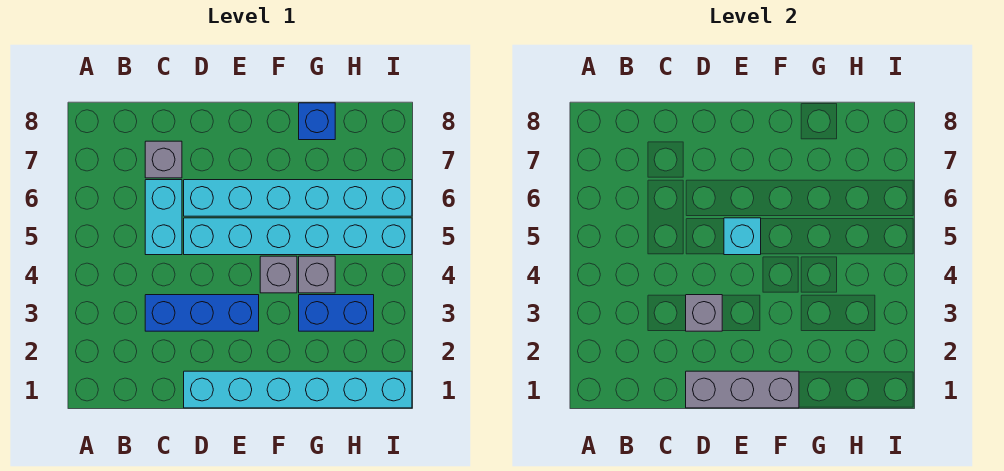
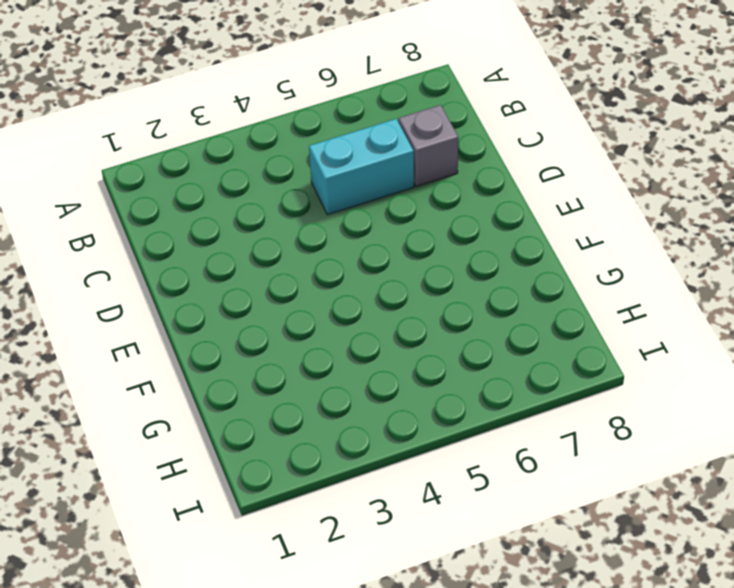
none -> blue 1x3 brick [145,295,259,331]
none -> cyan 1x6 brick [184,371,412,408]
none -> cyan 1x6 brick [184,218,412,255]

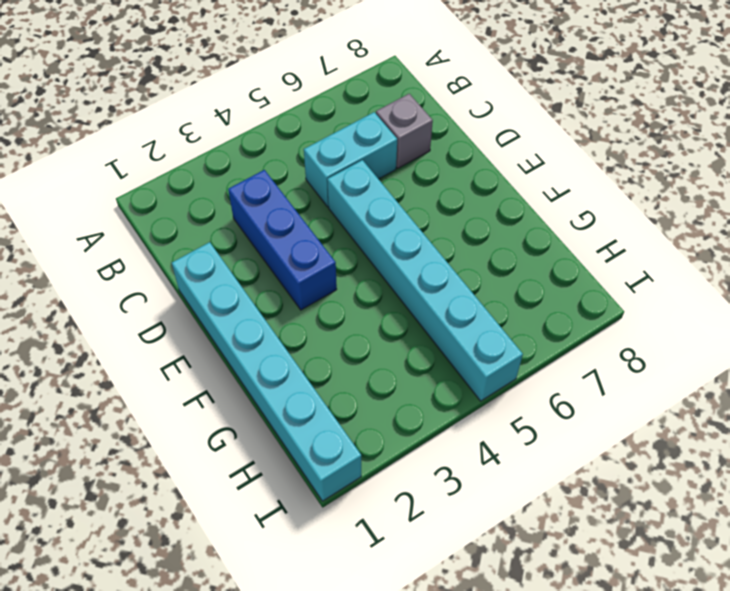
none -> cyan 1x6 brick [184,180,412,216]
none -> grey 1x1 brick [260,256,297,293]
none -> blue 1x2 brick [299,295,374,331]

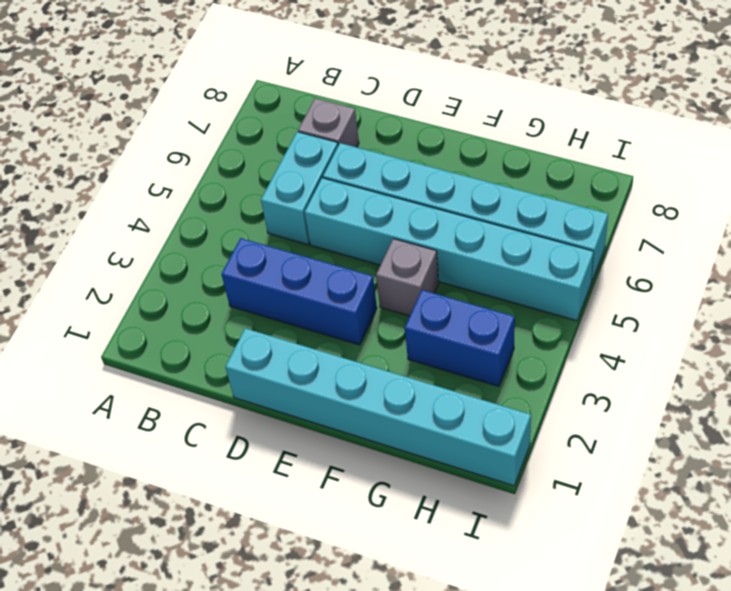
none -> grey 1x1 brick [299,256,335,293]
none -> blue 1x1 brick [299,103,335,140]
none -> grey 1x3 brick [686,371,799,408]

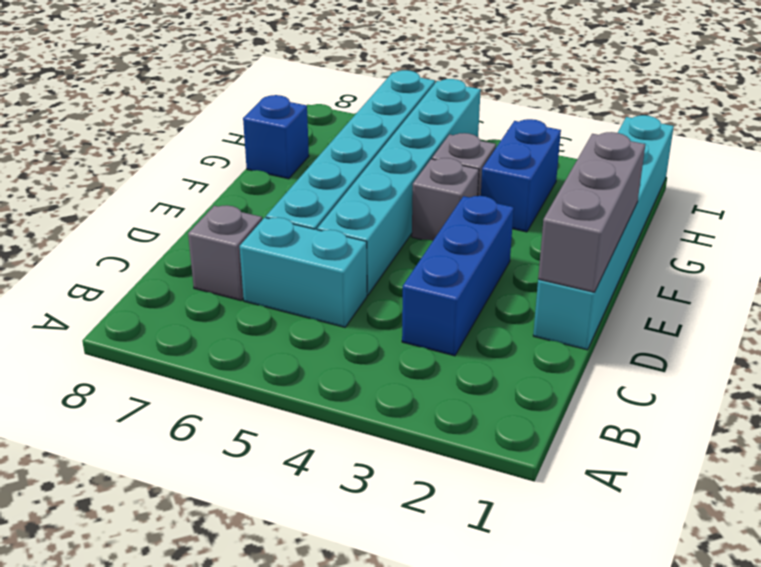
none -> grey 1x1 brick [686,295,722,331]
none -> cyan 1x1 brick [724,218,761,255]

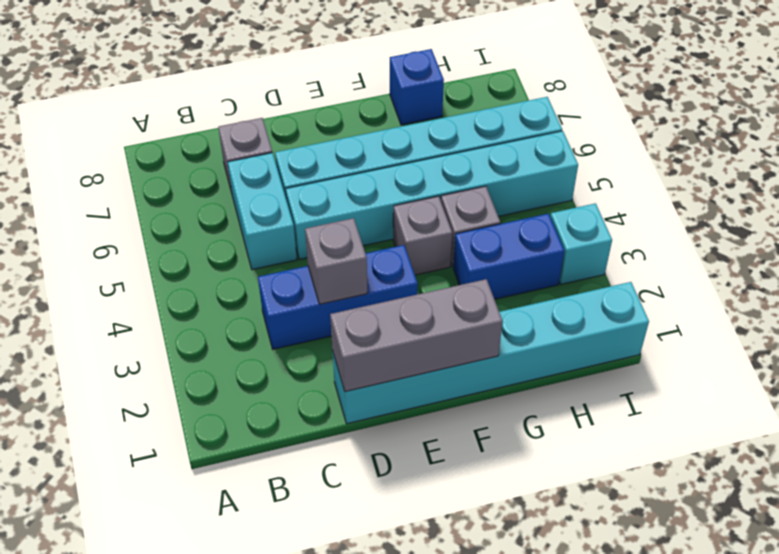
cyan 1x1 brick [550,203,612,284] -> cyan 1x1 brick moved to [724,218,761,255]

